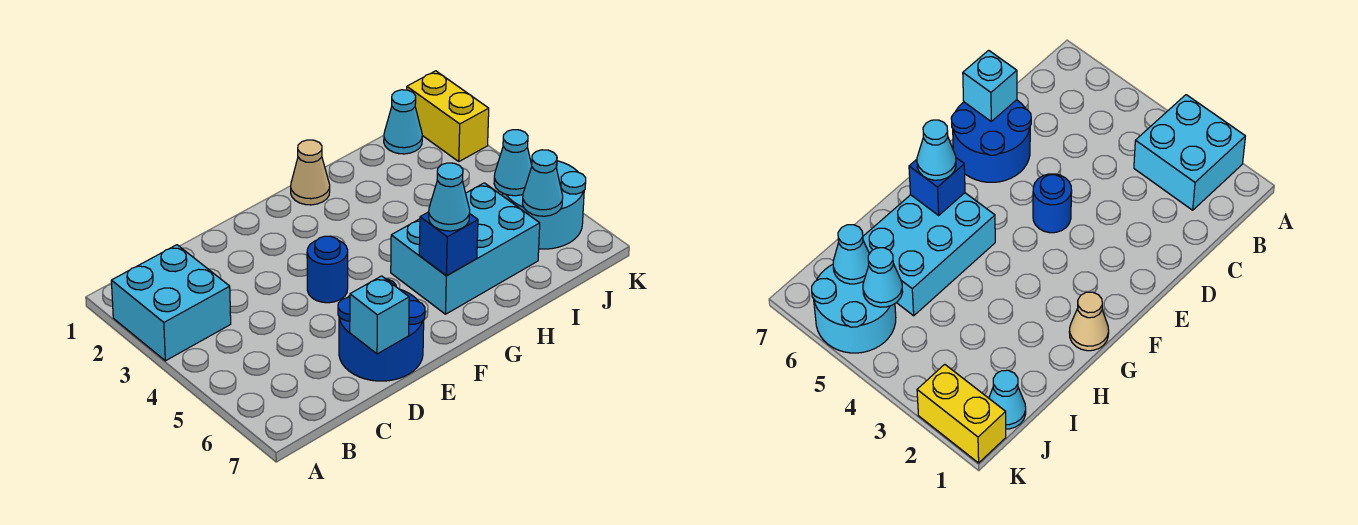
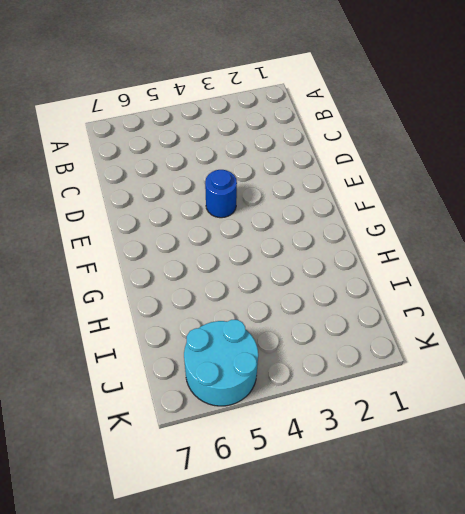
none -> cyan 2x2 brick [111,245,231,361]
none -> blue 2x2 round brick [338,279,425,381]
none -> tan 1x1 cone [291,140,330,205]

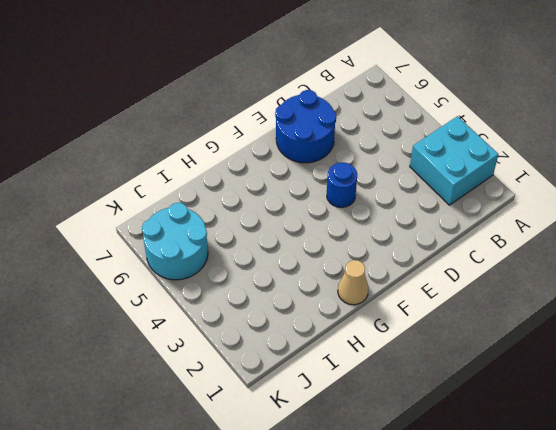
none -> cyan 2x3 brick [391,183,540,314]
none -> cyan 1x1 cone [384,90,422,154]
none -> yellow 1x2 brick [407,71,489,161]

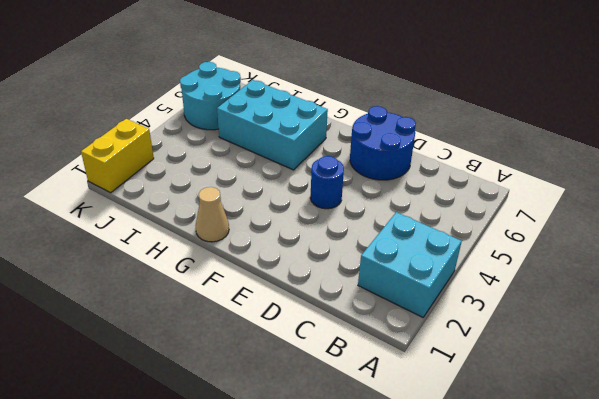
none -> cyan 1x1 cone [384,90,422,154]
none -> cyan 1x1 brick [350,276,409,354]
none -> blue 1x1 brick [419,212,478,276]

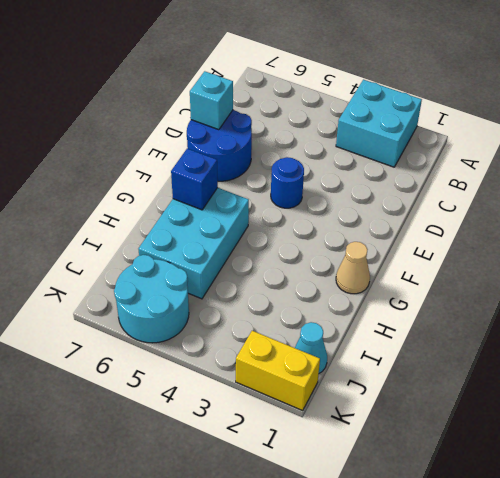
none -> cyan 1x1 cone [494,130,532,196]
none -> cyan 1x1 cone [523,150,563,216]
none -> cyan 1x1 cone [429,163,470,231]

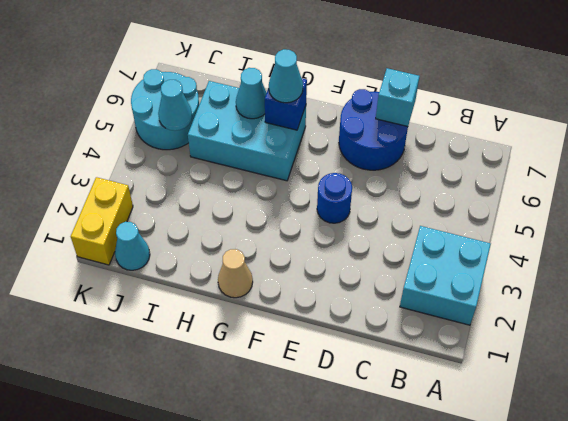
cyan 1x1 cone [236,68,267,119] -> cyan 1x1 cone moved to [523,150,563,216]

